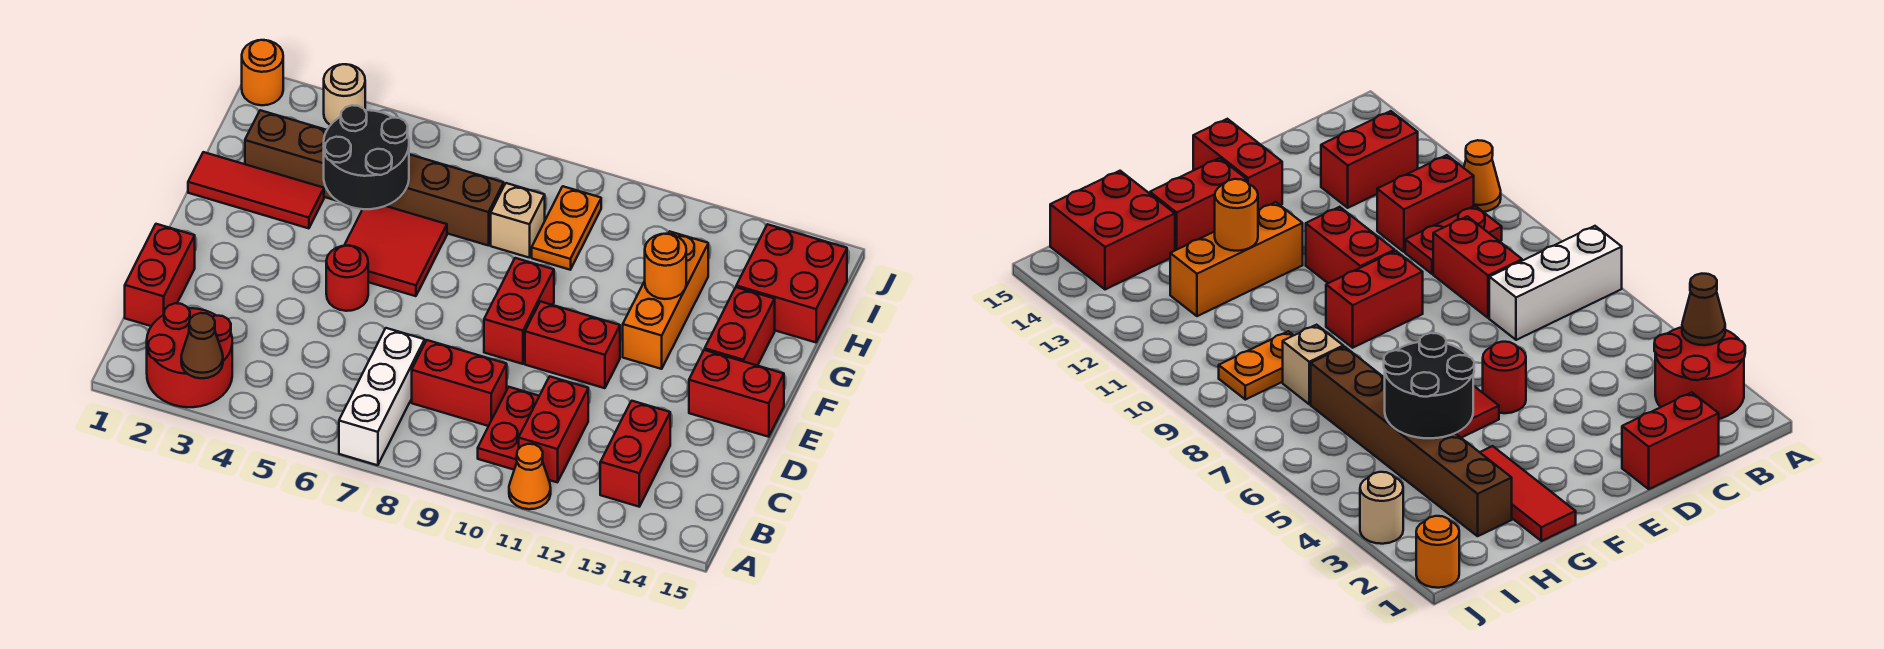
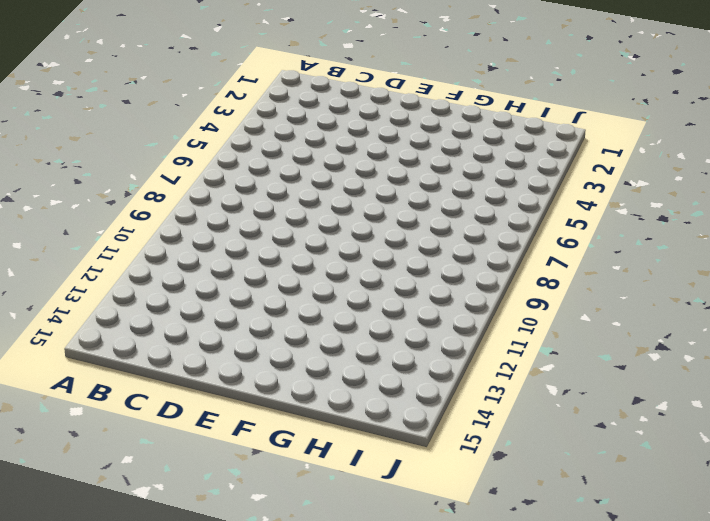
none -> red 2x2 round brick [147,303,232,407]
none -> white 1x3 brick [339,328,425,465]
none -> orange 1x1 cone [509,444,551,509]

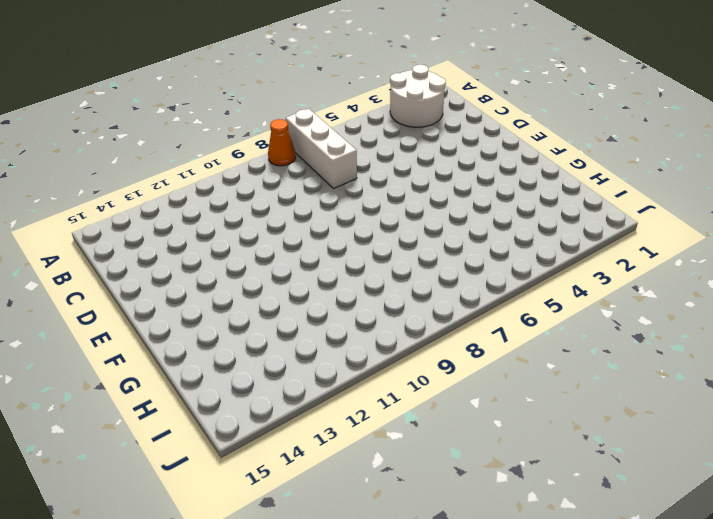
white 2x2 round brick [390,65,446,127] -> red 2x2 round brick [147,303,232,407]
orange 1x1 cone [268,119,296,166] -> orange 1x1 cone moved to [509,444,551,509]
none -> red 1x2 plate [478,387,539,470]
none -> red 1x2 brick [519,377,588,482]
none -> red 1x2 brick [600,401,670,507]

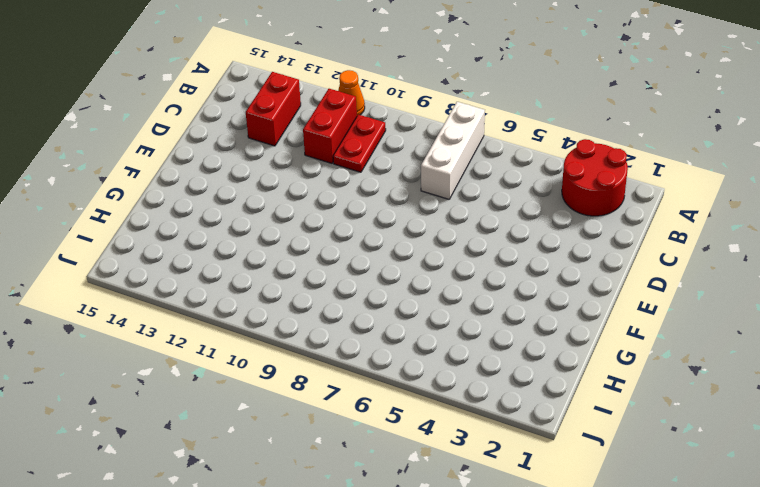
none -> red 1x2 brick [125,224,195,326]
none -> red 1x2 brick [412,340,507,426]
none -> red 1x1 round brick [326,246,368,311]

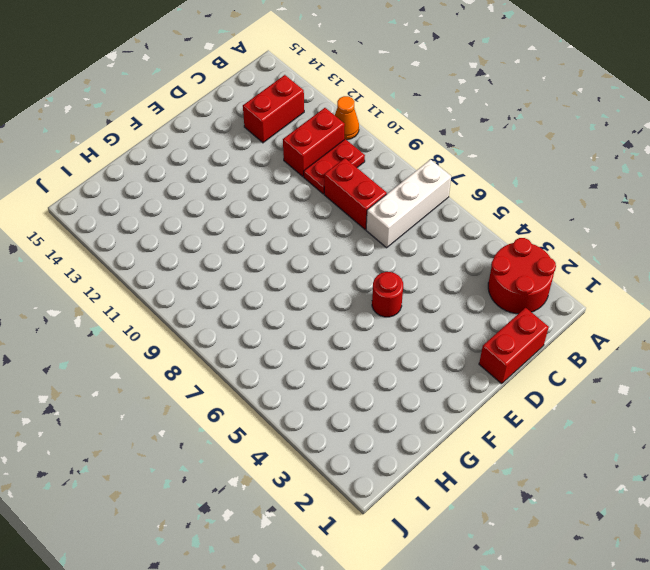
none -> red 1x2 brick [484,258,554,364]
none -> red 1x2 brick [525,301,620,388]
none -> red 1x2 brick [689,350,784,437]

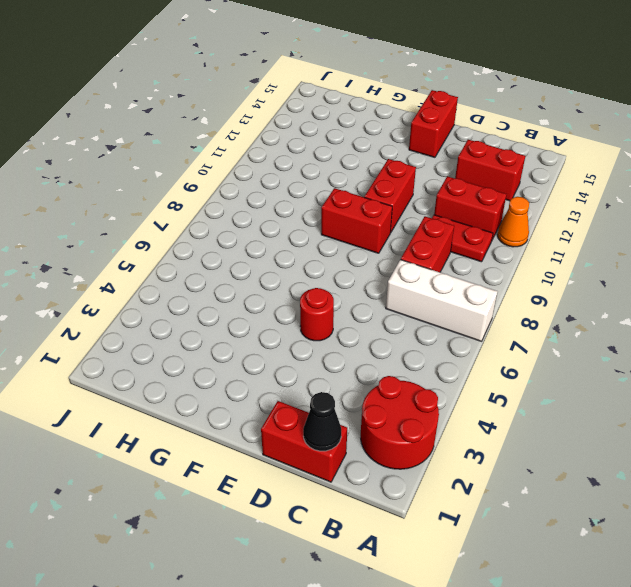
black 1x1 cone [303,392,341,451] -> none
none -> red 2x2 tile [344,206,447,296]
none -> orange 1x3 brick [623,232,708,369]
none -> red 1x2 brick [705,287,775,366]

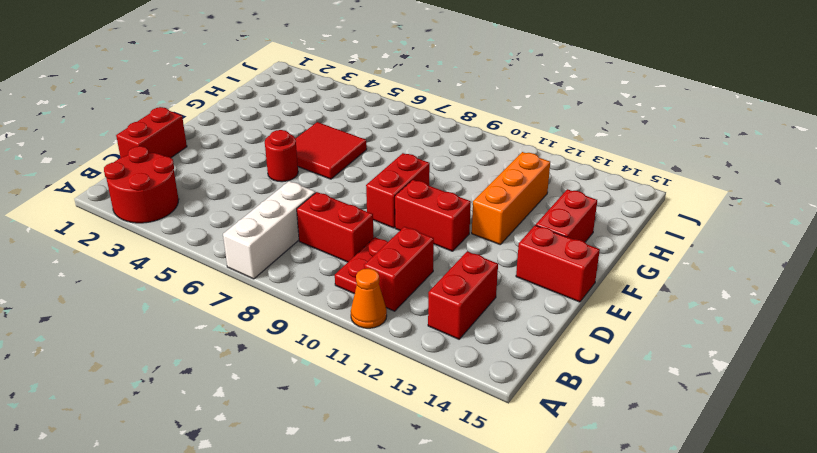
none -> red 1x3 tile [188,152,324,228]
none -> brown 1x6 brick [245,110,504,246]
none -> tan 1x1 brick [491,183,545,258]

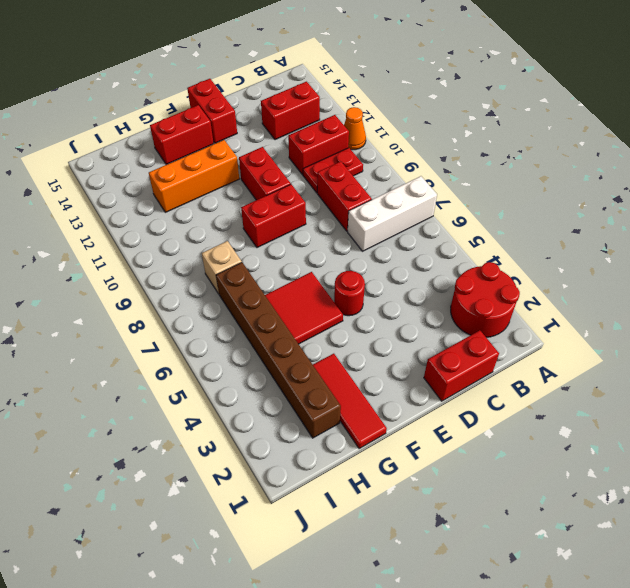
none -> orange 1x2 plate [532,186,601,270]
none -> red 2x2 brick [736,224,847,342]
none -> orange 1x1 round brick [242,40,283,105]

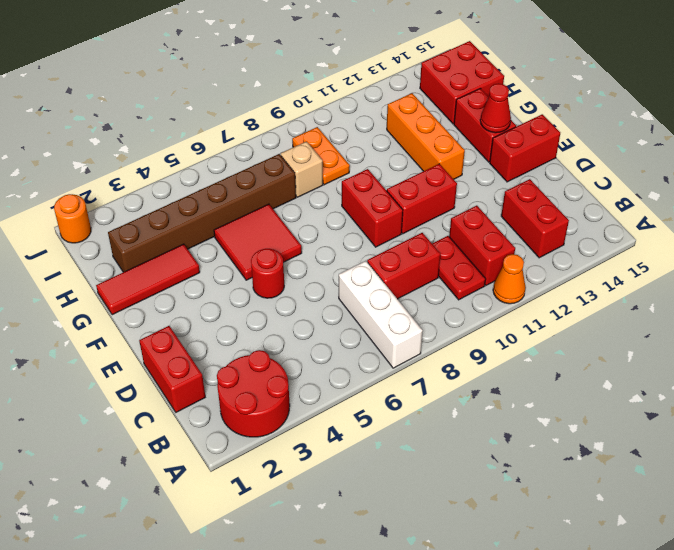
red 1x1 cone [480,83,511,133] -> none
none -> tan 1x1 round brick [324,64,365,125]
none -> brown 1x1 cone [181,313,223,378]
none -> black 2x2 round brick [324,105,409,209]

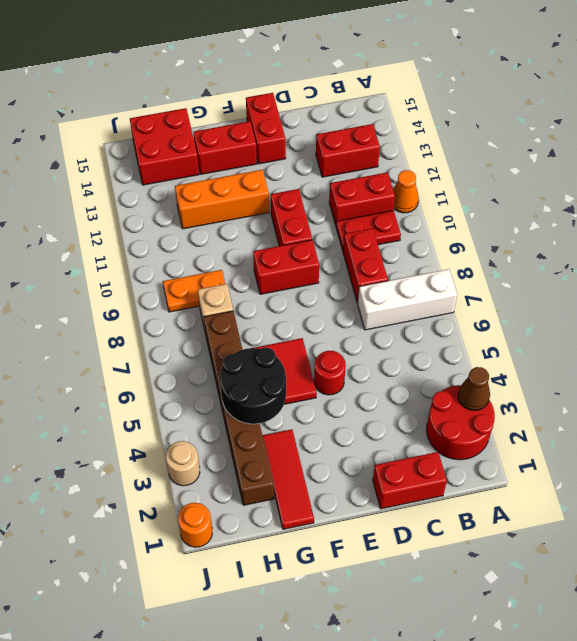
none -> orange 1x1 round brick [645,234,686,299]

